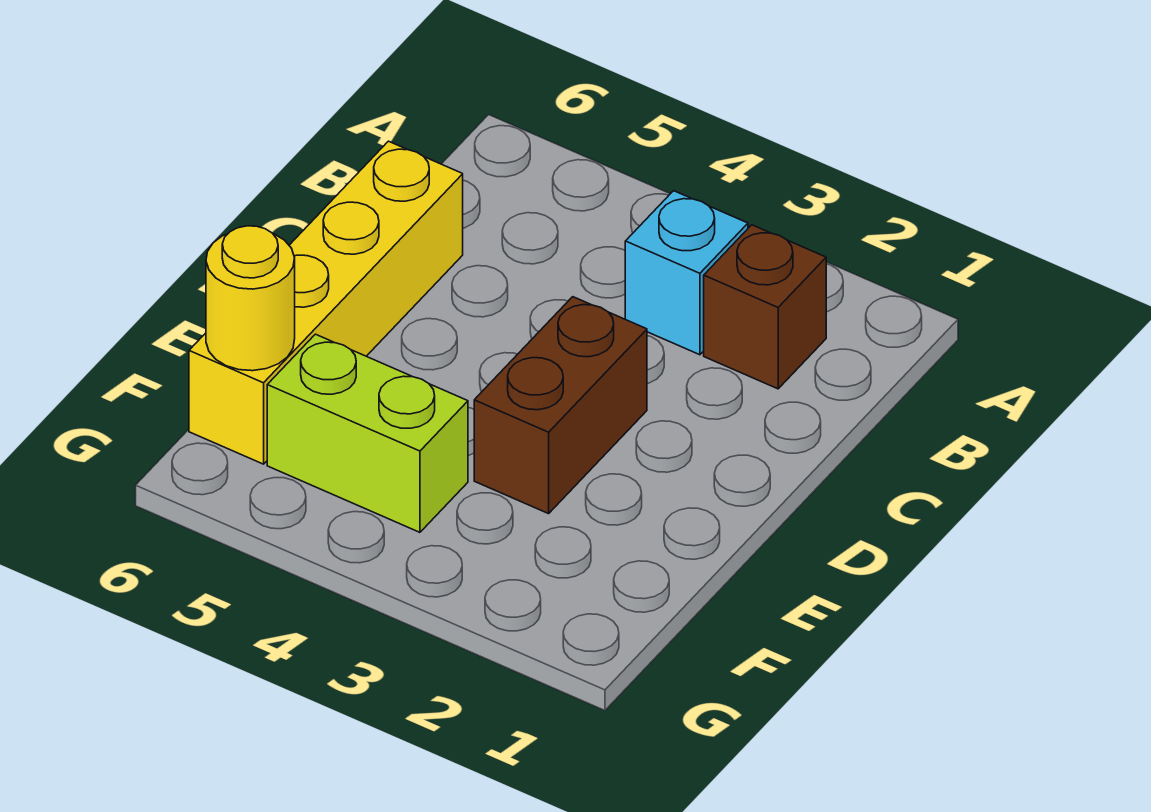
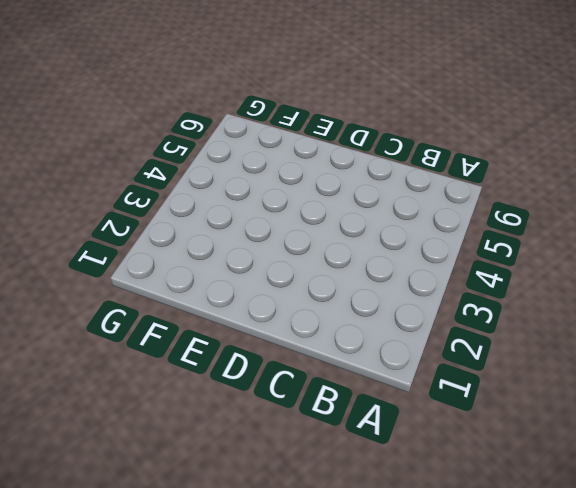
none -> brown 1x1 brick [704,225,826,389]
none -> cyan 1x1 brick [625,191,748,355]

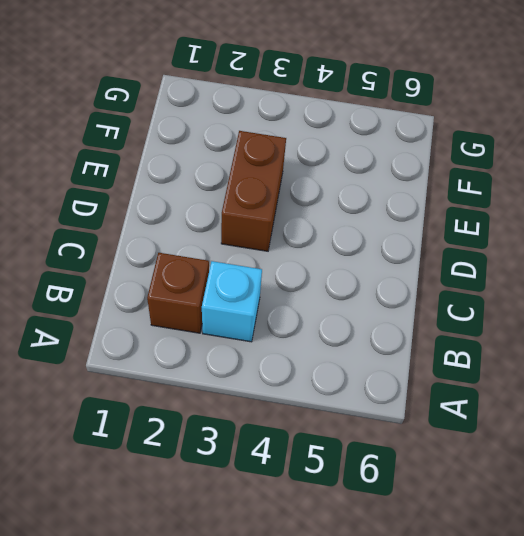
none -> yellow 1x4 brick [189,141,463,464]
none -> lime 1x2 brick [267,334,468,532]

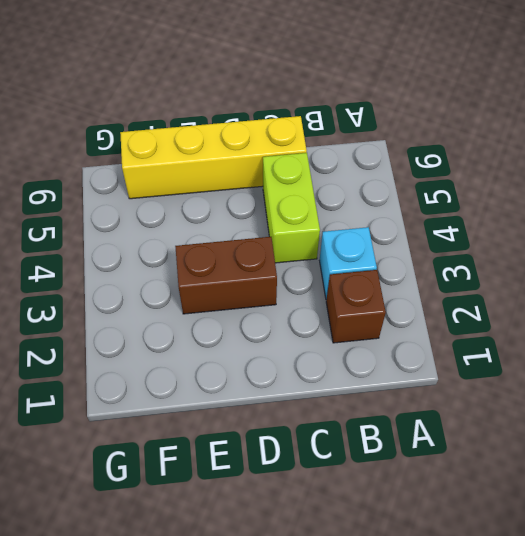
lime 1x2 brick [263,153,320,263] -> lime 1x2 brick moved to [267,334,468,532]
none -> yellow 1x1 round brick [206,226,295,371]

